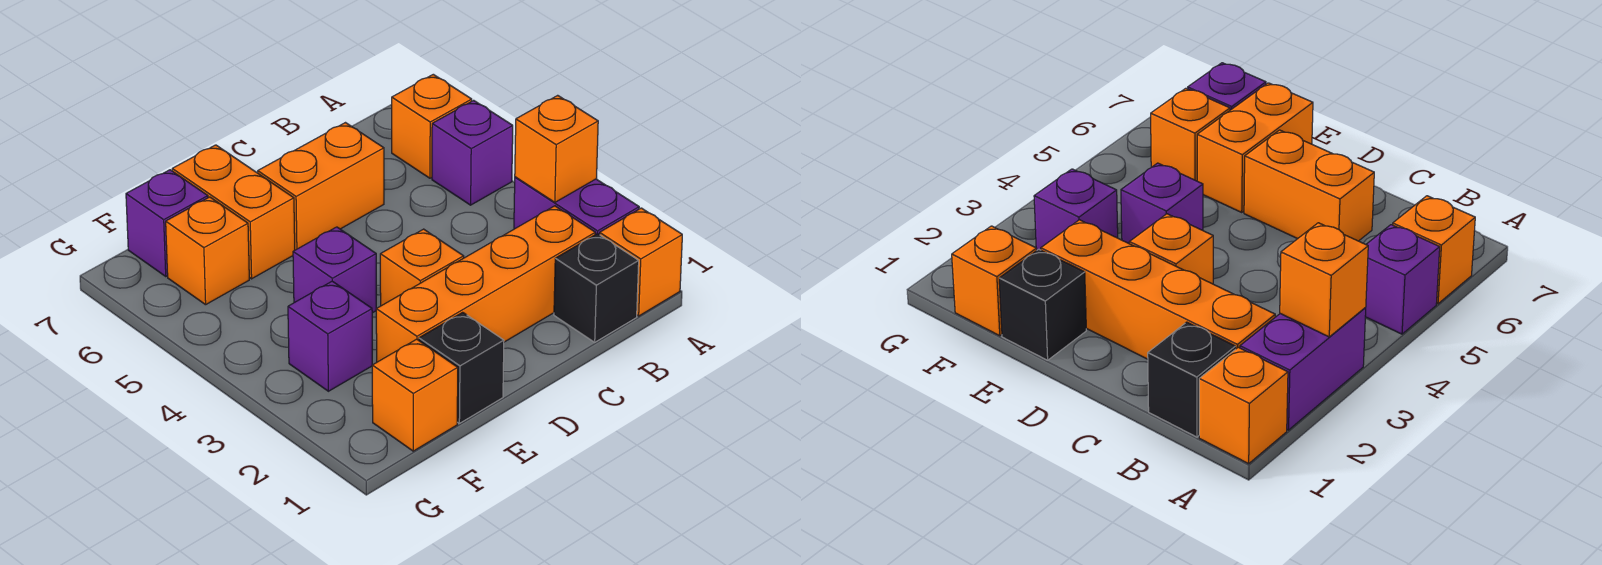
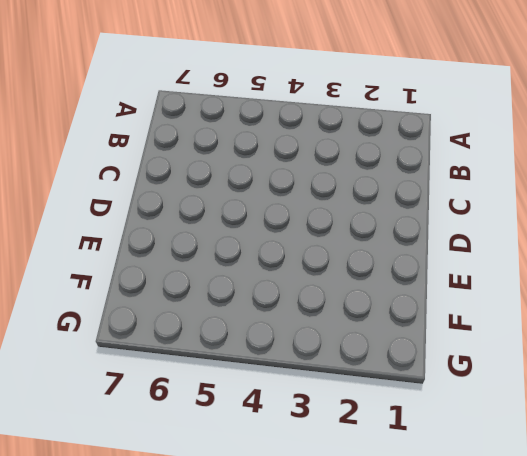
none -> orange 1x1 brick [600,208,682,316]
none -> purple 1x2 brick [514,177,639,235]
none -> purple 1x1 brick [432,100,513,205]

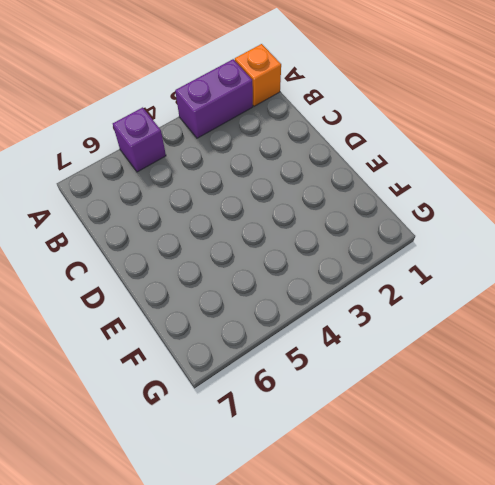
none -> orange 1x1 brick [392,74,472,178]
none -> black 1x1 brick [554,234,639,342]
none -> orange 1x4 brick [376,206,595,362]

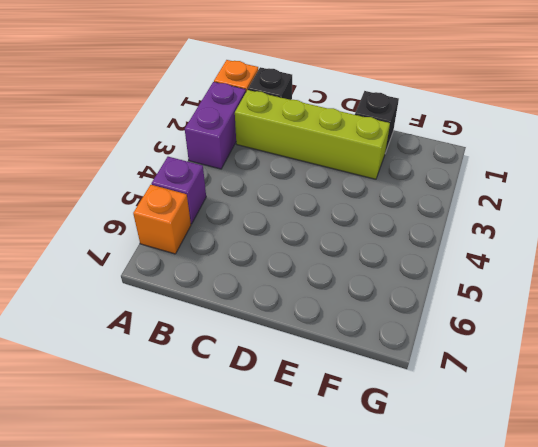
lime 1x4 brick [235,90,390,179] -> orange 1x4 brick [376,206,595,362]
none -> orange 1x2 brick [258,123,384,250]
none -> orange 1x1 brick [380,229,464,306]
none -> purple 1x1 brick [293,227,376,313]

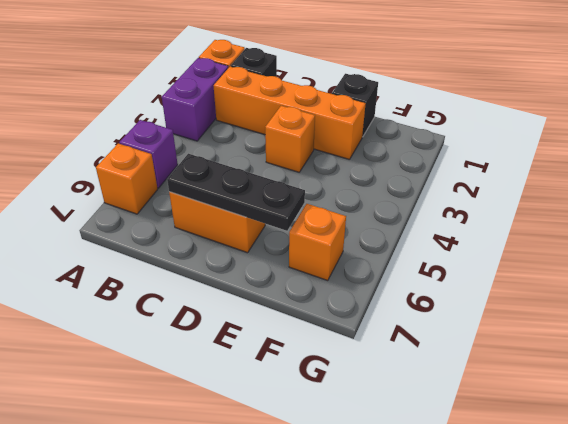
black 1x3 plate [167,154,305,231] -> none
none -> purple 1x1 brick [293,227,376,313]
none -> orange 1x2 brick [172,145,295,279]
none -> orange 1x1 brick [372,339,458,451]

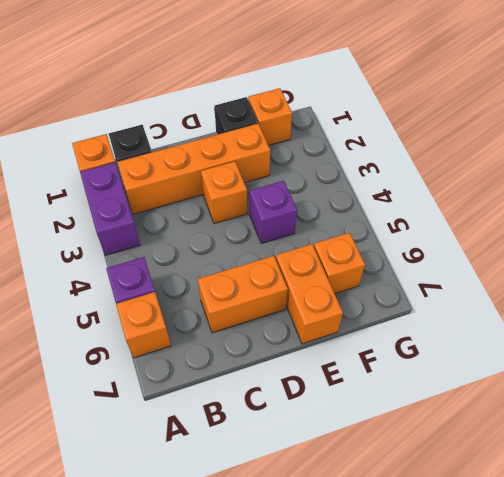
none -> purple 1x1 brick [288,281,372,391]
none -> purple 1x1 brick [126,170,208,276]
none -> orange 1x1 brick [515,95,598,202]

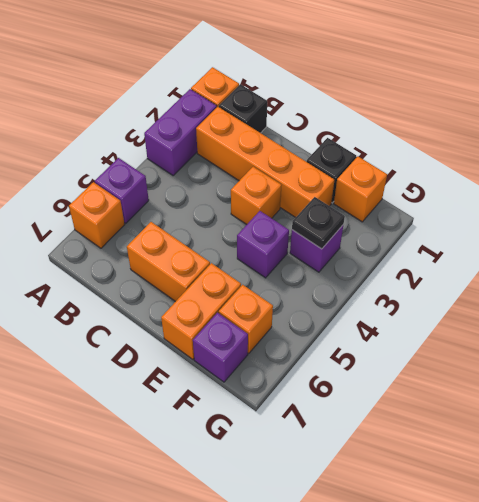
black 1x1 plate [292,197,345,249] -> none
none -> orange 1x1 brick [515,95,598,202]

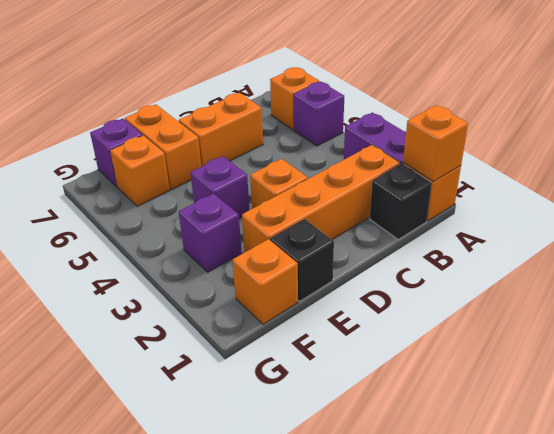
orange 1x1 brick [403,105,468,182] -> orange 1x1 brick moved to [515,95,598,202]

